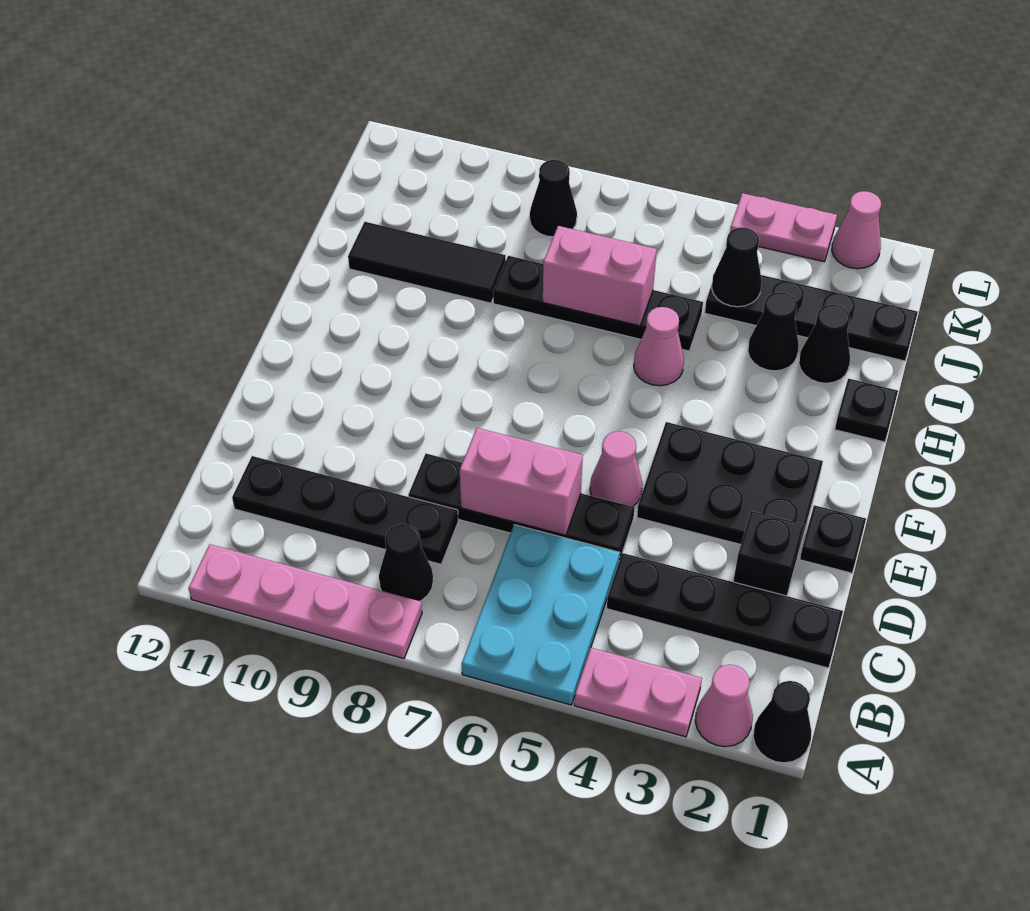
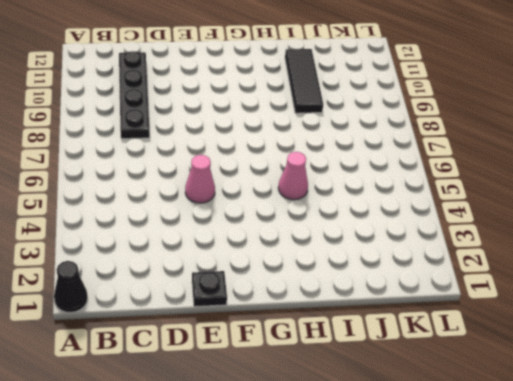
none -> pink 1x1 cone [695,665,753,747]
none -> pink 1x2 plate [574,648,702,737]
none -> cyan 2x3 plate [462,525,620,705]

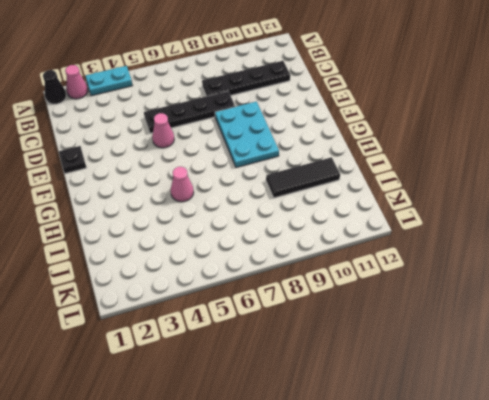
cyan 1x2 plate [85,66,133,96] -> pink 1x2 plate [574,648,702,737]
cyan 2x3 plate [215,102,279,167] -> cyan 2x3 plate moved to [462,525,620,705]
none -> pink 1x4 plate [189,544,422,659]
none -> black 1x1 cone [379,524,433,601]
none -> black 1x4 plate [607,553,843,668]

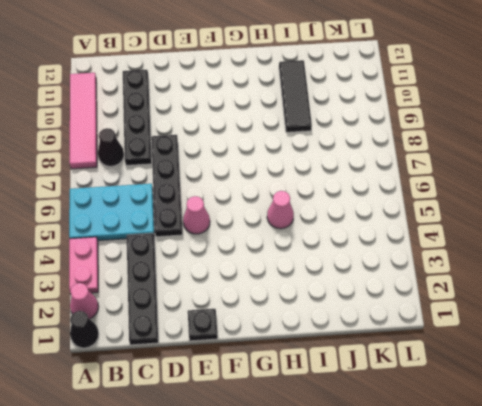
pink 1x4 tile [70,73,97,169] -> pink 1x4 plate [189,544,422,659]
none -> black 1x1 brick [733,511,804,596]
none -> black 2x3 plate [637,422,823,553]
none -> black 1x1 plate [835,379,898,442]

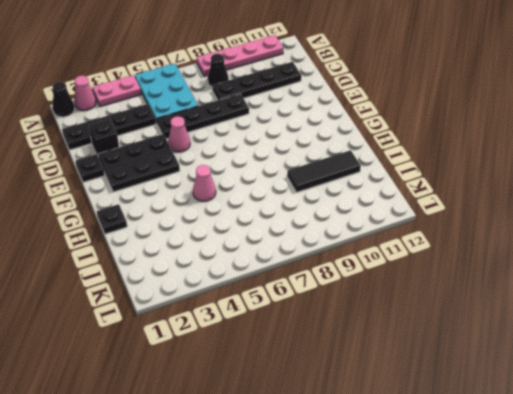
none -> black 1x1 cone [799,304,850,383]
none -> black 1x1 cone [748,292,799,371]
none -> black 1x4 plate [493,256,703,351]

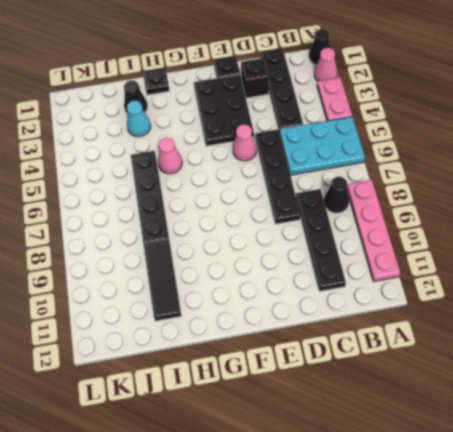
cyan 1x1 cone [127,100,151,137] -> black 1x1 cone [748,292,799,371]
none -> black 1x4 plate [705,275,918,361]
none -> black 1x1 cone [530,160,577,237]
none -> pink 1x1 cone [832,191,881,269]

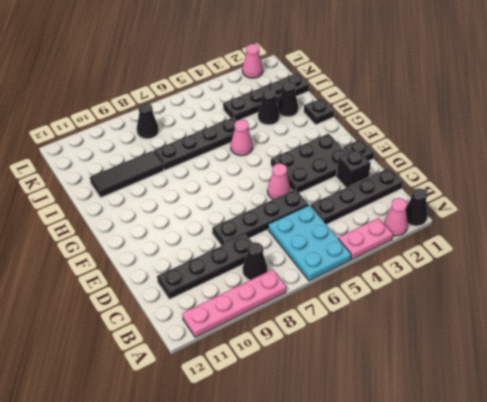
none -> pink 1x2 plate [730,193,837,262]
none -> pink 1x2 brick [460,428,583,535]
none -> pink 1x2 brick [543,226,657,326]

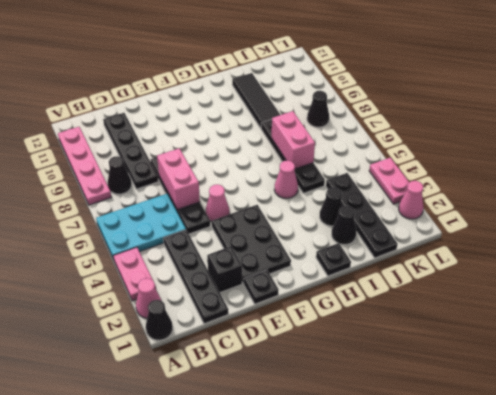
none -> black 1x1 cone [712,228,762,307]

